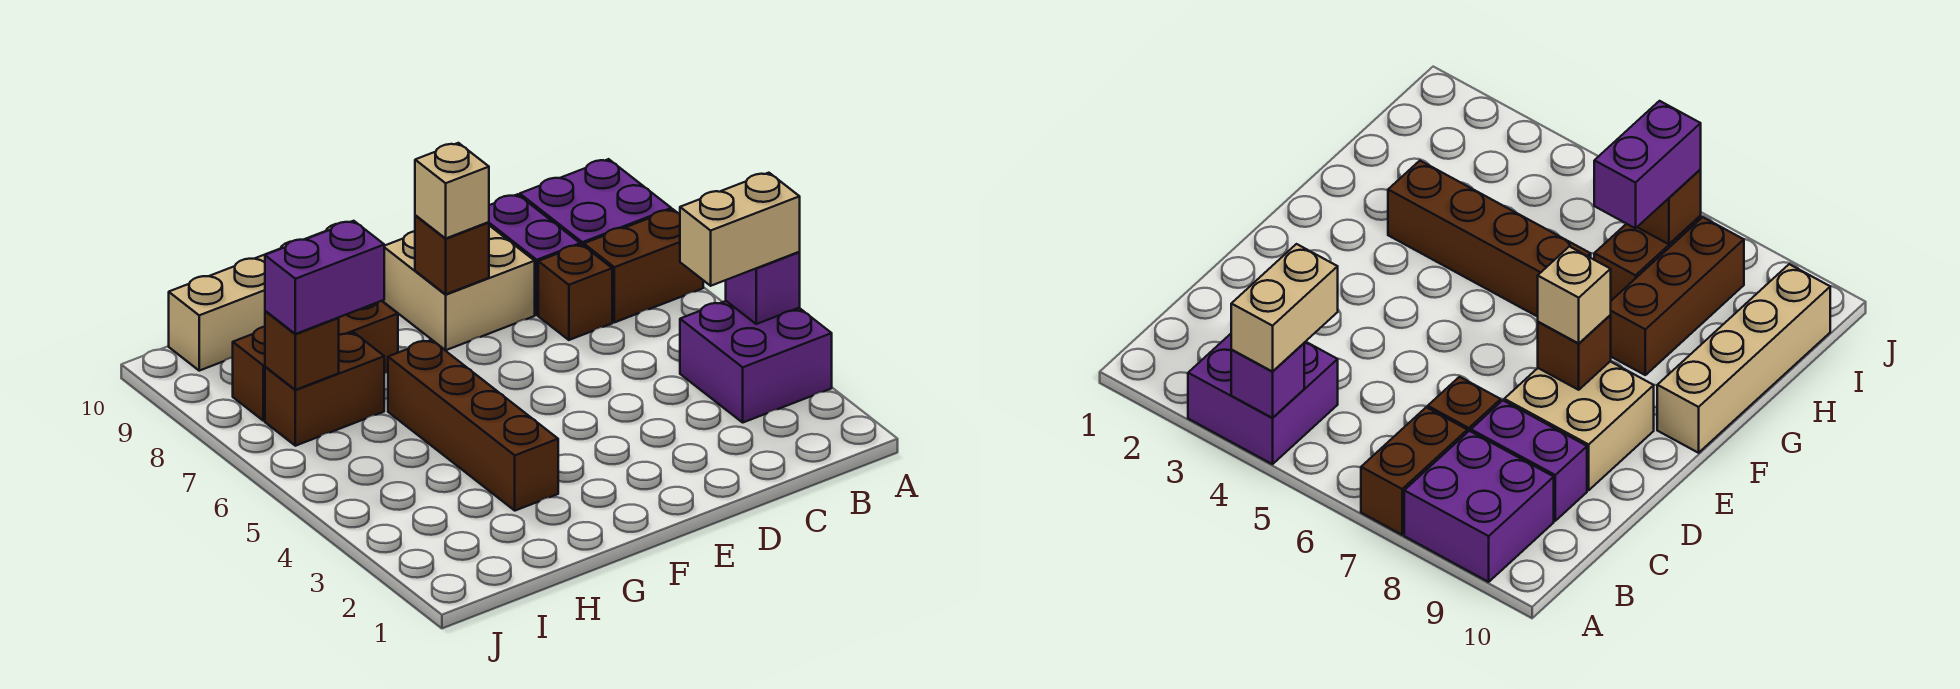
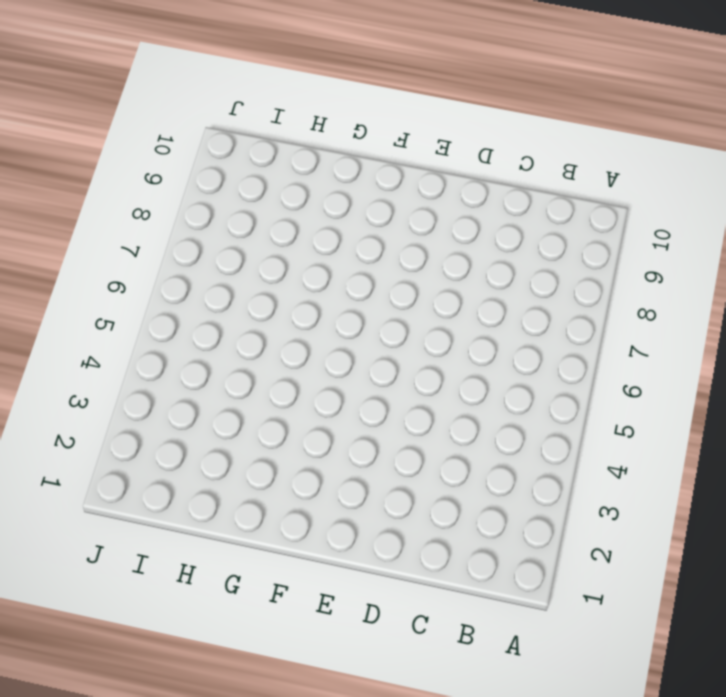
none -> purple 2x2 brick [680,301,832,422]
none -> brown 1x2 brick [584,209,703,322]
none -> purple 2x2 brick [520,159,671,246]

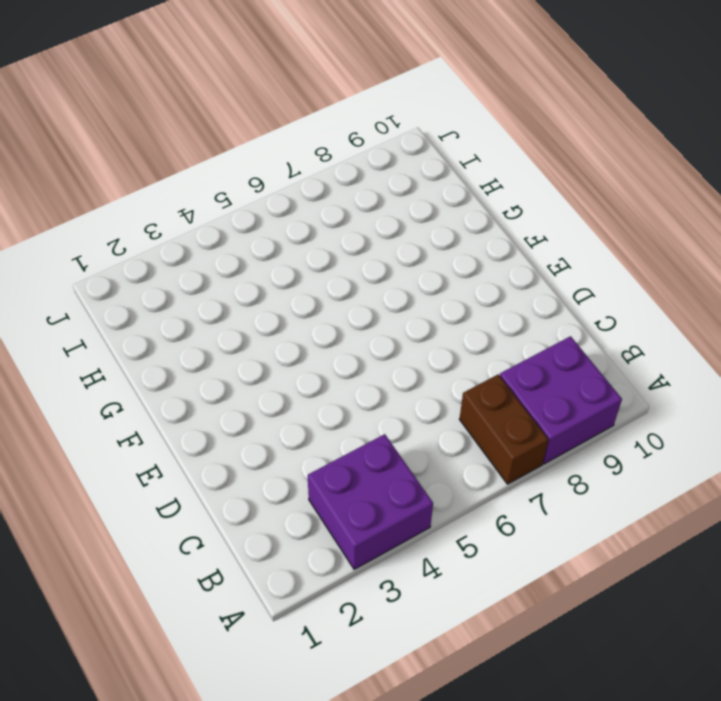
none -> brown 1x1 brick [538,244,612,340]
none -> purple 1x2 brick [489,194,580,315]
none -> tan 2x2 brick [383,226,535,350]

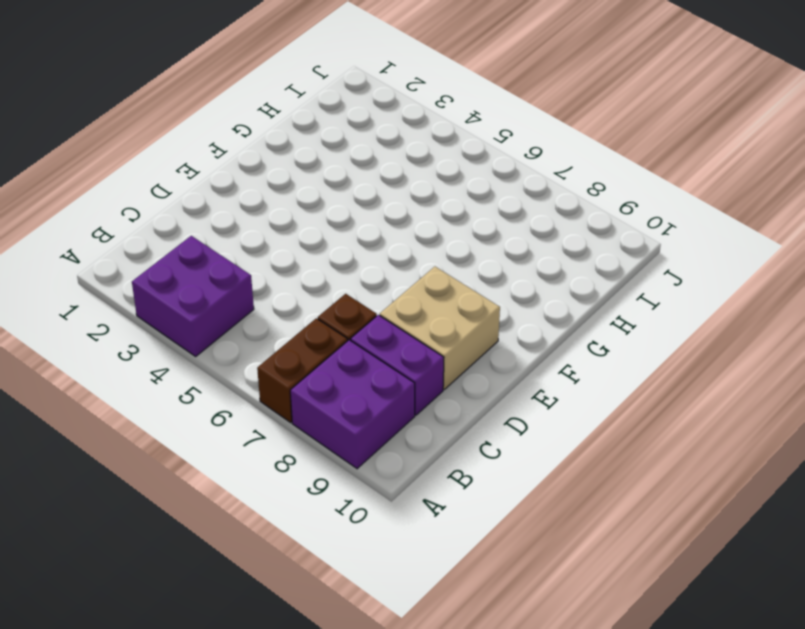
none -> tan 1x4 brick [169,224,336,371]
none -> brown 1x4 brick [388,340,558,511]
none -> brown 1x3 brick [233,301,398,421]

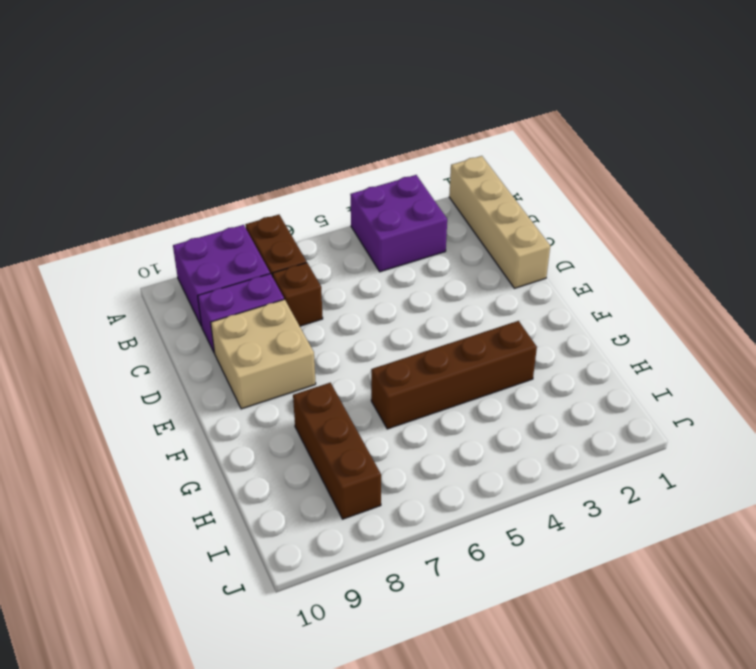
tan 1x4 brick [449,156,550,288] -> tan 1x4 brick moved to [169,224,336,371]
none -> brown 1x2 brick [265,333,384,446]
none -> purple 1x1 brick [726,252,800,324]
none -> brown 1x1 brick [415,215,489,294]

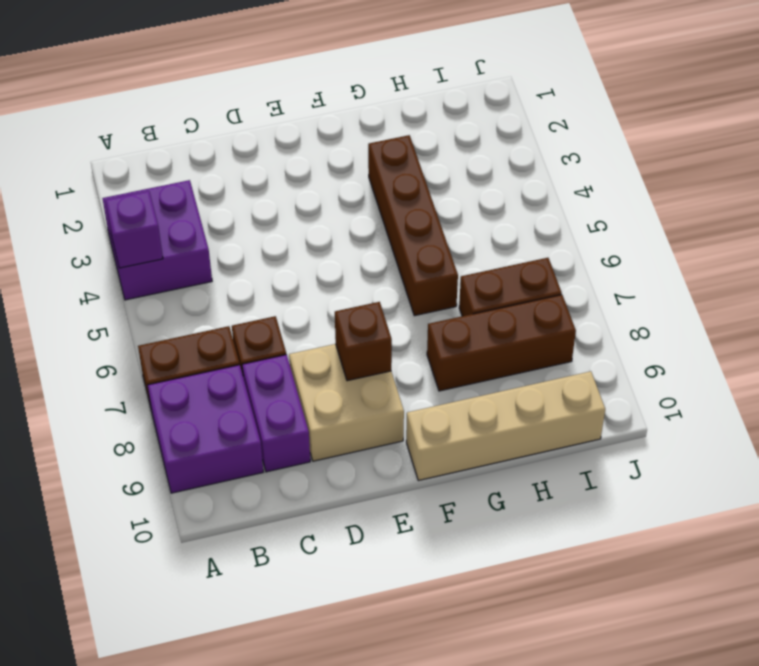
none -> brown 1x1 brick [265,311,339,390]
none -> tan 1x2 brick [680,173,800,286]
none -> tan 1x1 brick [415,143,489,238]

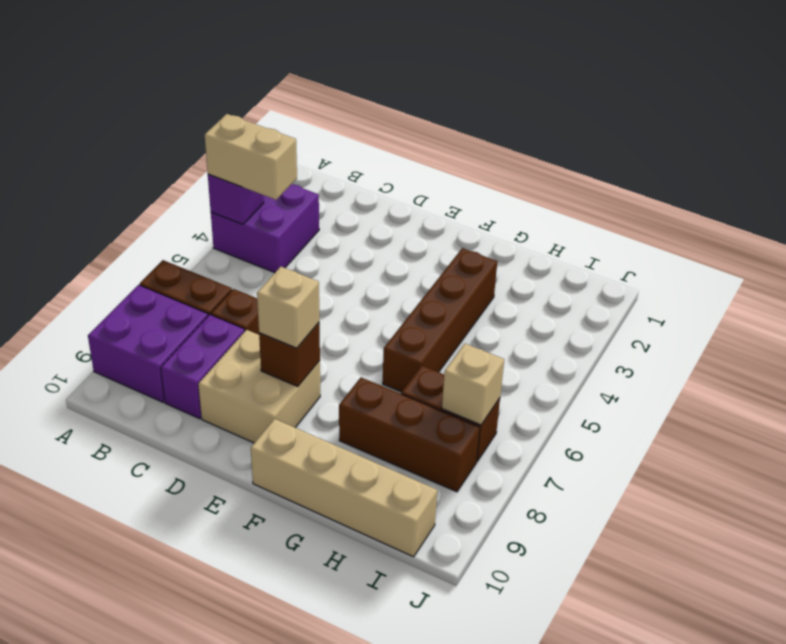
tan 1x1 brick [442,344,504,425] -> brown 1x1 brick [265,311,339,390]
none -> purple 1x2 brick [265,221,384,334]

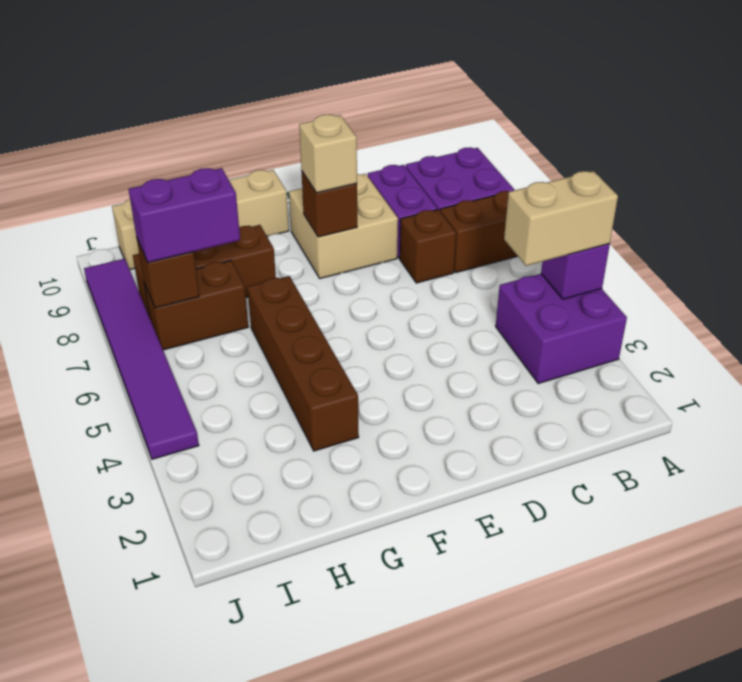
purple 1x6 tile [84,259,199,459] -> none

